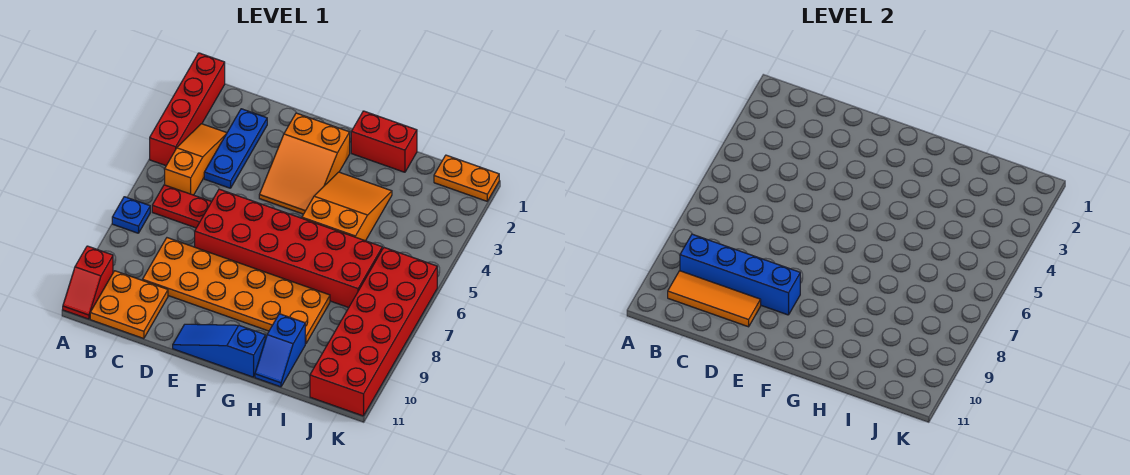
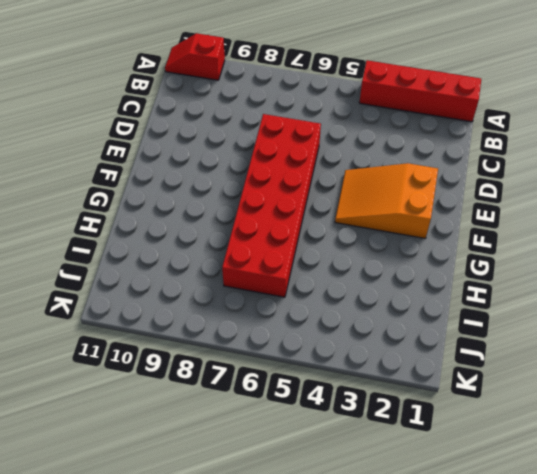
none -> blue 1x1 plate [112,197,150,233]
none -> orange 1x3 slope [165,124,227,195]
none -> red 1x2 plate [152,185,211,228]

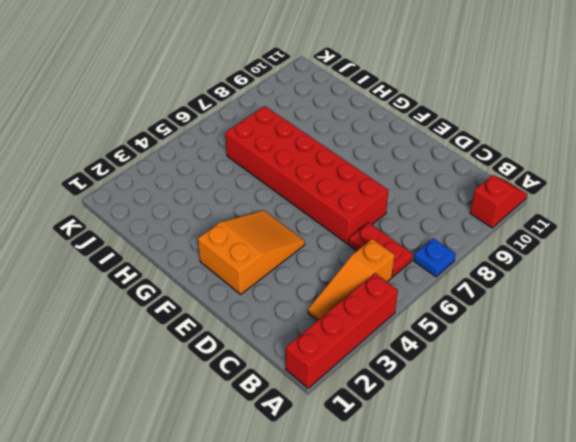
none -> orange 2x2 plate [90,271,168,339]
none -> blue 1x3 plate [204,109,267,188]
none -> orange 2x6 plate [143,238,330,344]

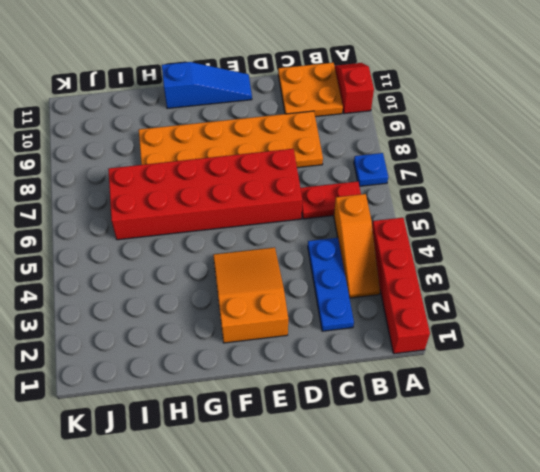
none -> red 1x2 brick [351,111,417,172]
none -> orange 2x3 slope [302,172,392,241]
none -> blue 1x2 slope [255,314,305,387]

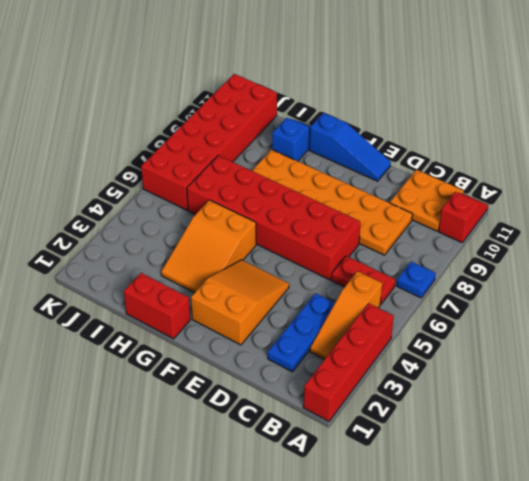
none -> orange 1x2 plate [434,155,499,201]
none -> blue 1x4 brick [680,234,800,315]
none -> orange 1x3 tile [668,271,761,327]

